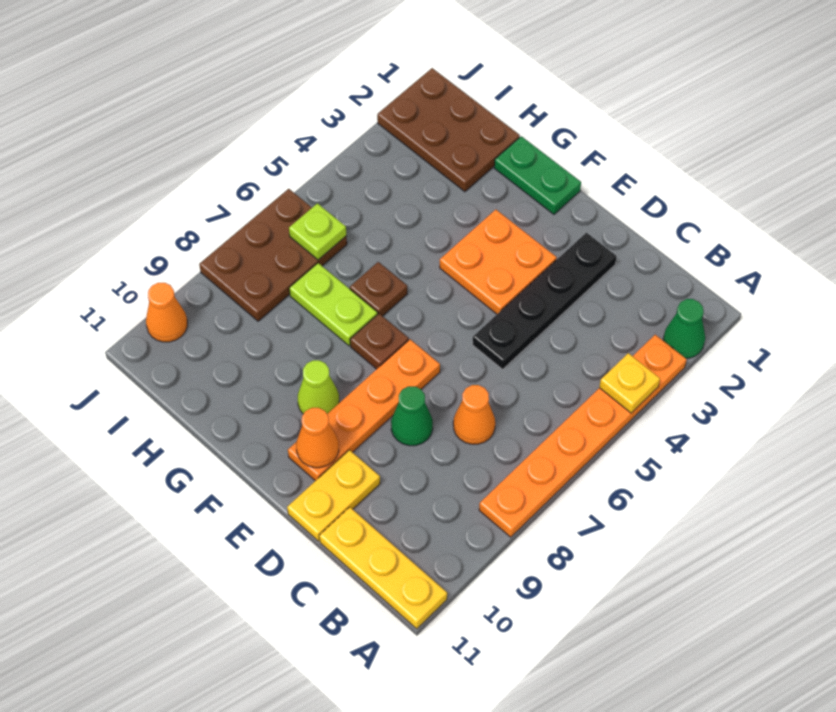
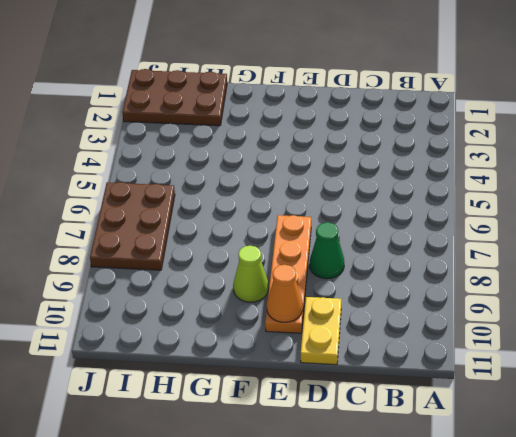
none -> green 1x1 cone [663,299,705,358]
none -> orange 1x6 plate [479,335,687,537]
none -> yellow 1x3 plate [319,507,447,629]

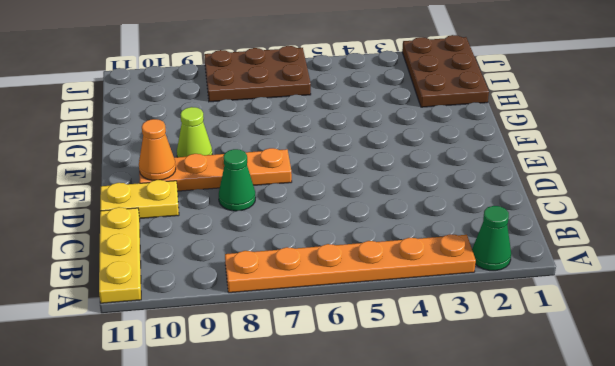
none -> orange 1x1 cone [453,385,495,444]
none -> black 1x4 plate [472,233,617,369]
none -> orange 2x2 plate [440,210,557,314]

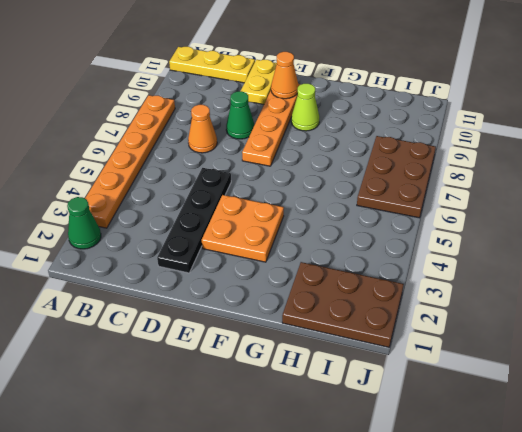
none -> green 1x2 plate [494,136,581,214]
none -> brown 1x1 plate [350,314,409,369]
none -> brown 1x1 plate [350,262,407,316]

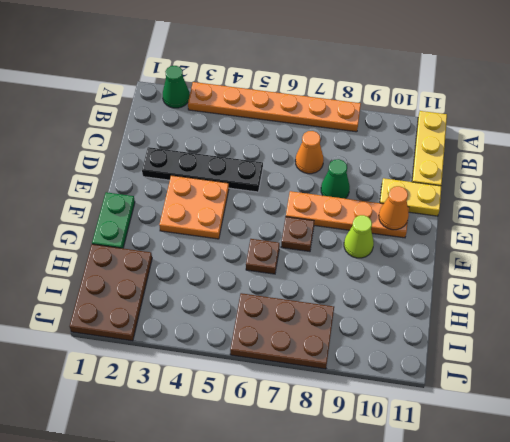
none -> lime 1x2 plate [289,263,378,346]
none -> orange 1x1 cone [146,283,187,342]
none -> yellow 1x1 plate [599,353,660,413]

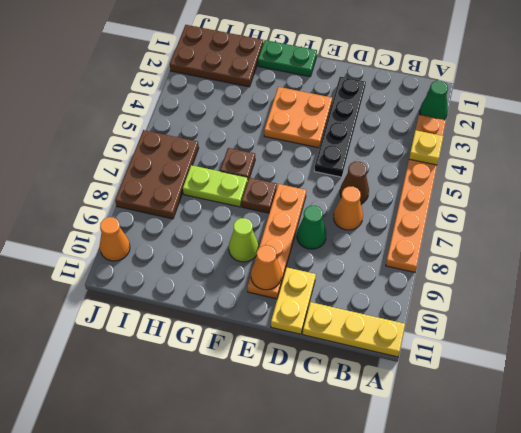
brown 1x1 cone [340,162,369,204] -> none
none -> lime 1x1 plate [289,203,346,260]

